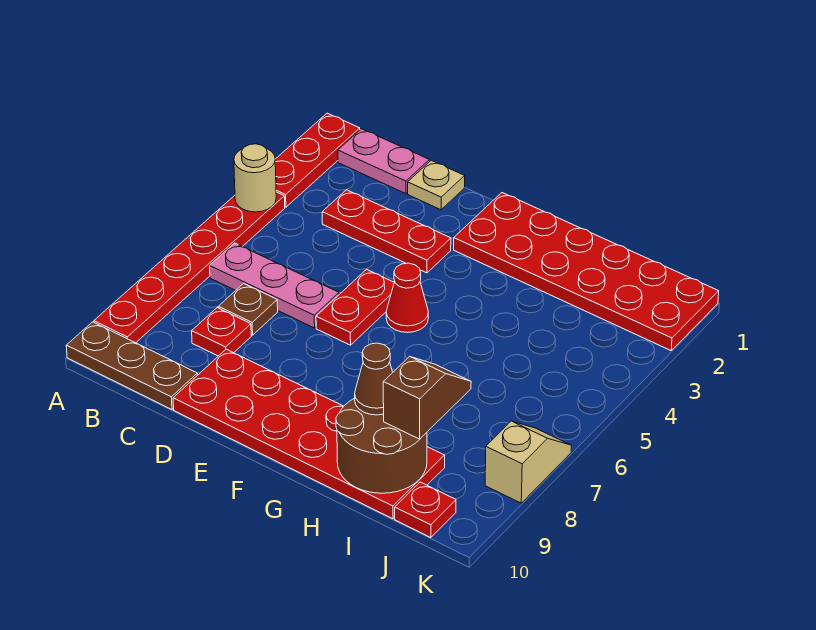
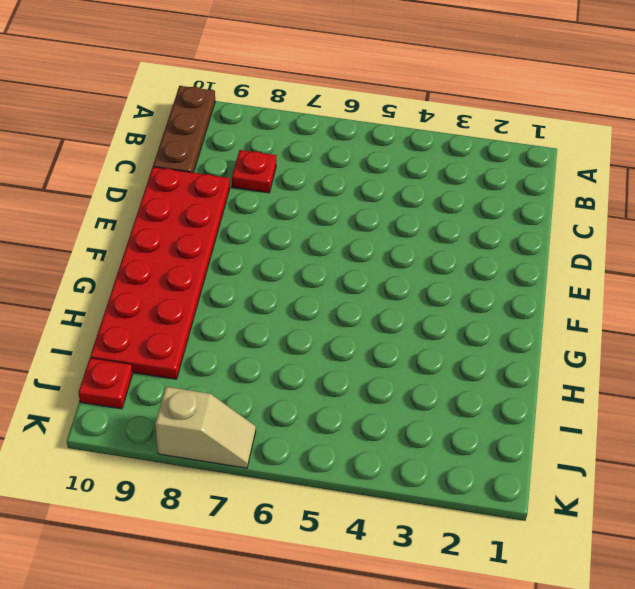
none -> red 1x3 plate [275,113,360,207]
none -> red 1x6 plate [94,192,285,343]
none -> pink 1x2 plate [338,129,429,194]

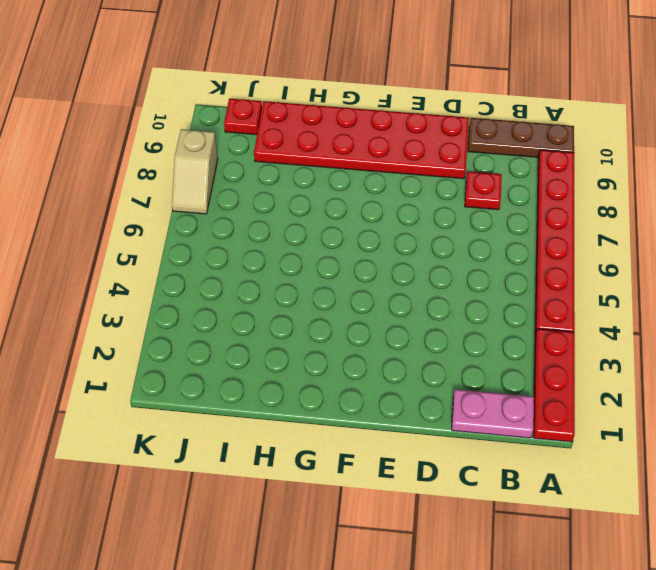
none -> pink 1x3 plate [210,243,339,328]
none -> red 1x3 plate [322,190,451,273]
none -> brown 1x1 plate [218,284,278,335]

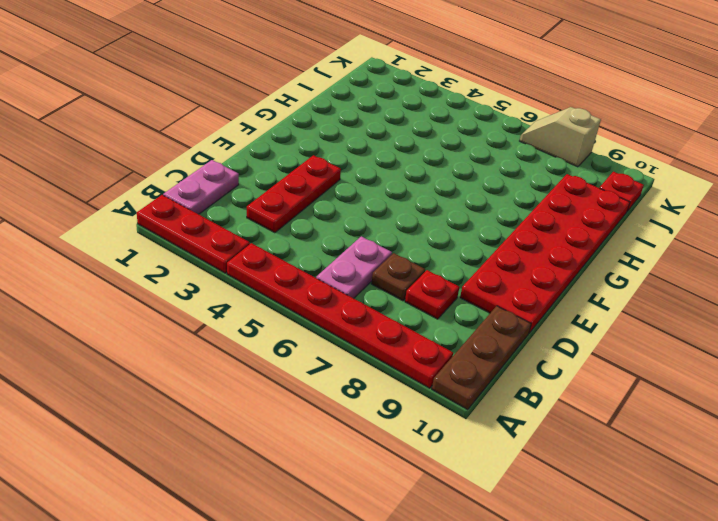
pink 1x2 plate [316,236,392,298] -> pink 1x3 plate [210,243,339,328]
none -> tan 1x1 plate [408,160,465,210]
none -> red 1x2 plate [316,269,394,345]
none -> red 2x6 plate [454,193,719,351]

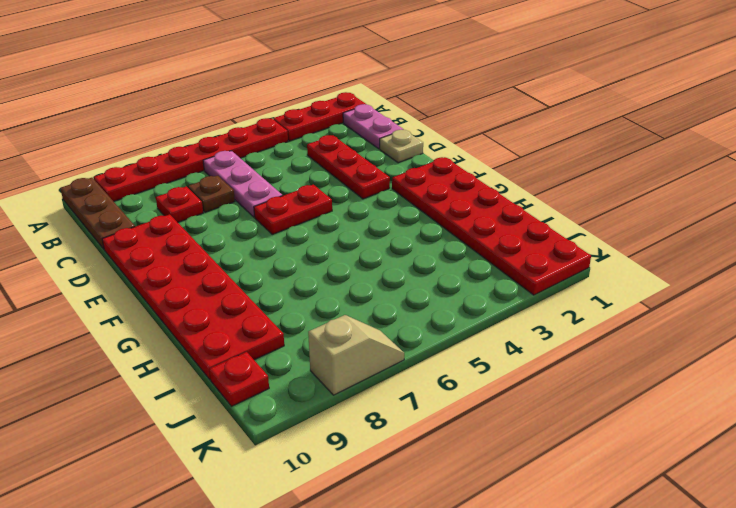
none -> red 1x1 cone [386,263,428,333]
none -> tan 1x1 round brick [234,144,276,212]
none -> brown 2x2 round brick [336,398,427,493]

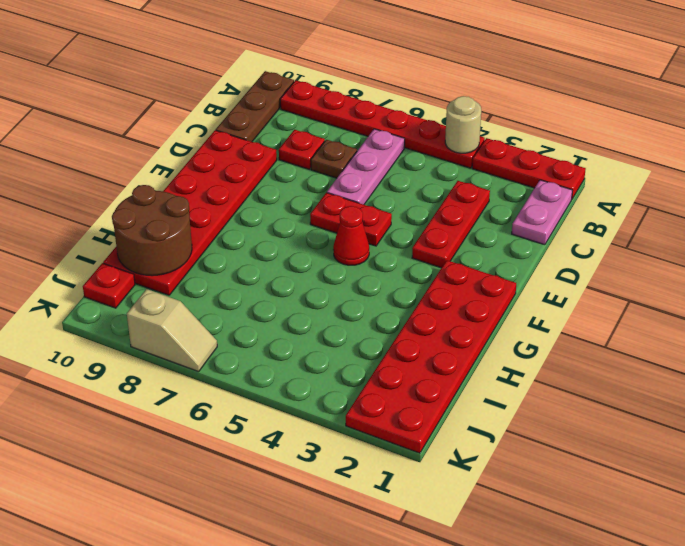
none -> tan 1x1 plate [408,160,465,210]
none -> brown 1x1 cone [355,343,393,415]
none -> brown 1x2 slope [383,356,471,439]

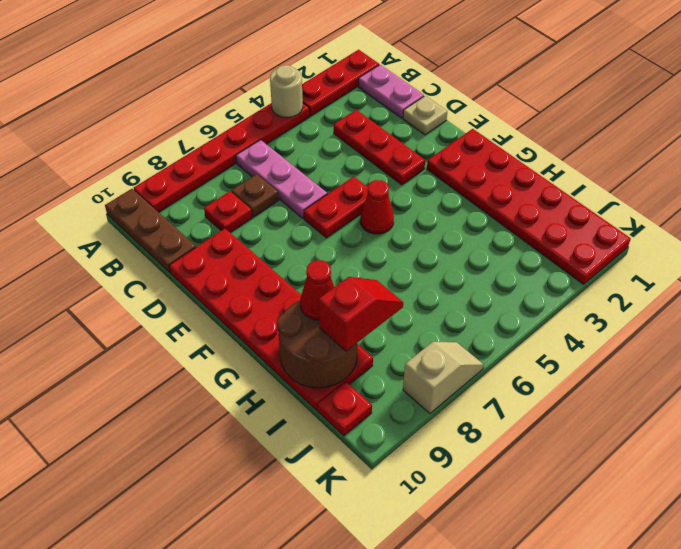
red 1x1 cone [300,260,334,320] -> brown 1x1 cone [355,343,393,415]
red 1x2 slope [319,277,403,351] -> brown 1x2 slope [383,356,471,439]

